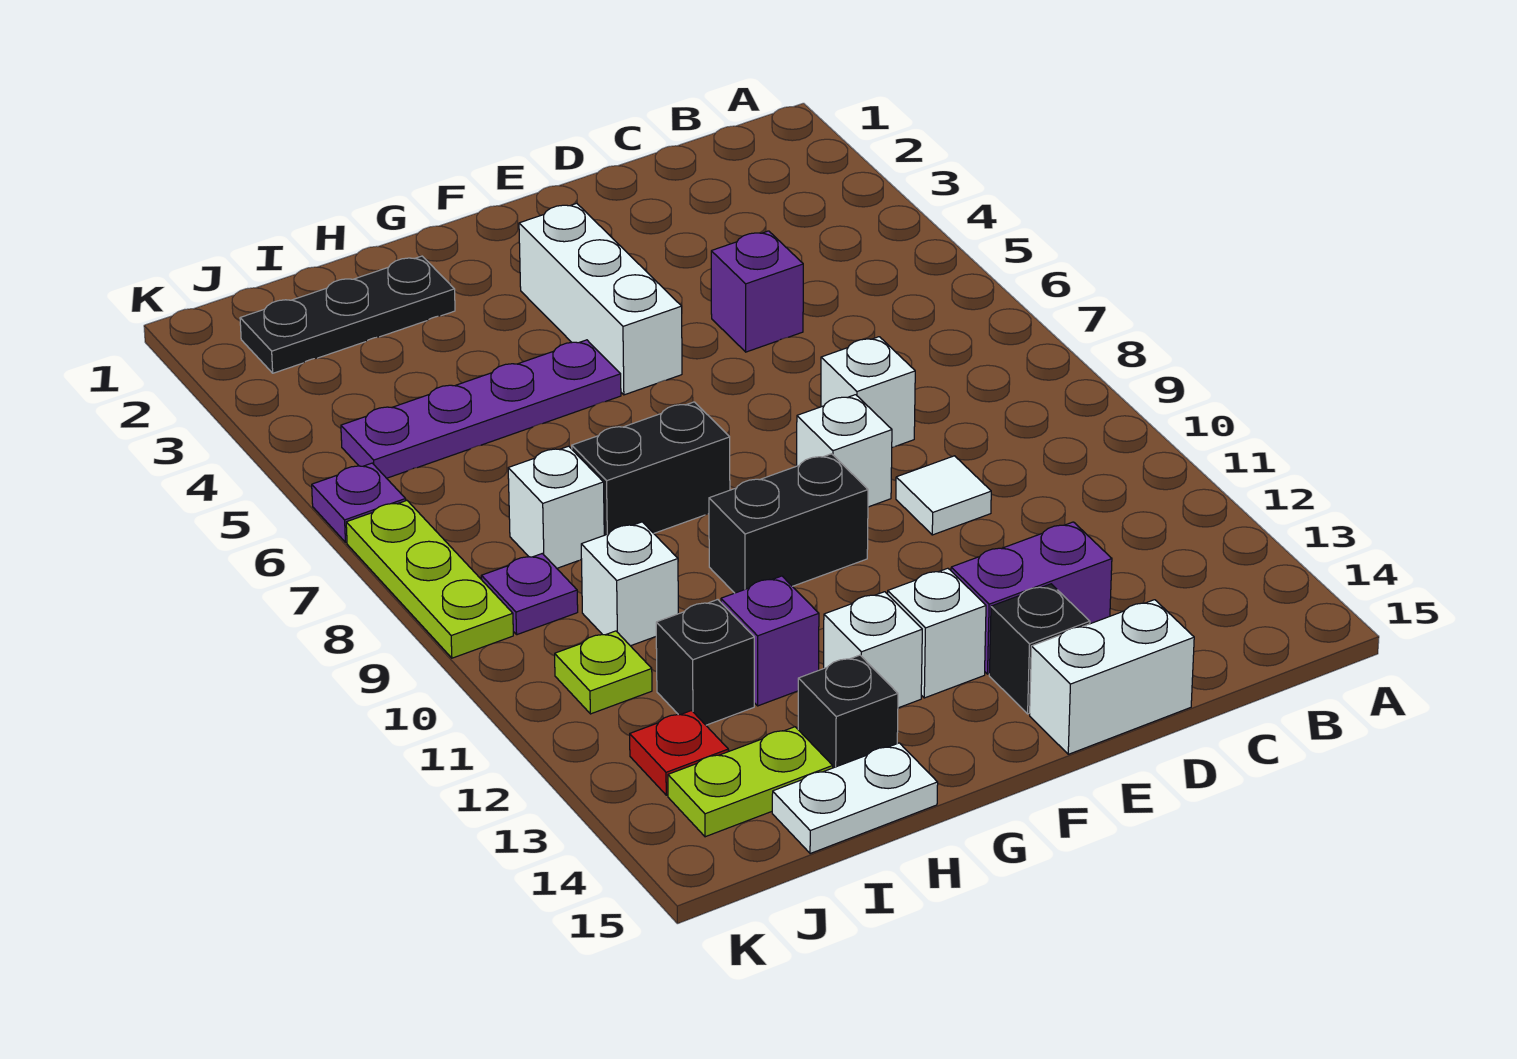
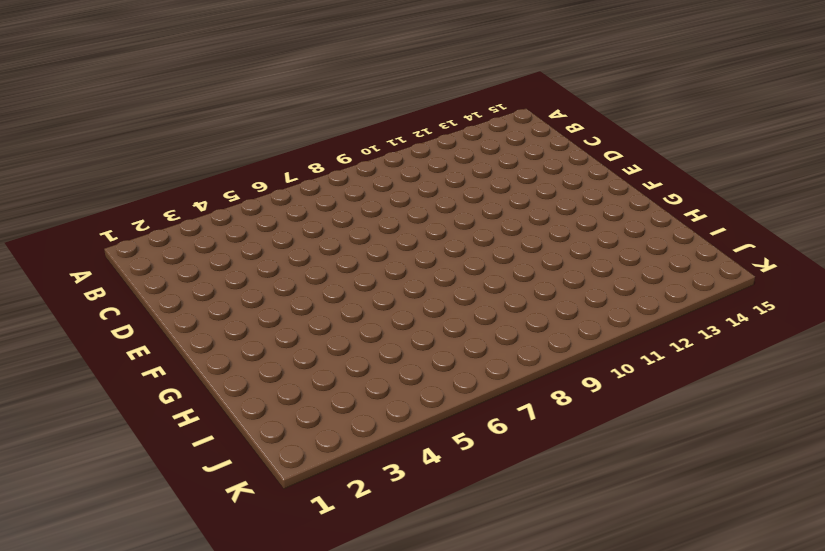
none -> purple 1x1 brick [711,231,803,352]
none -> white 1x1 brick [821,337,915,447]
none -> white 1x1 tile [896,456,991,535]

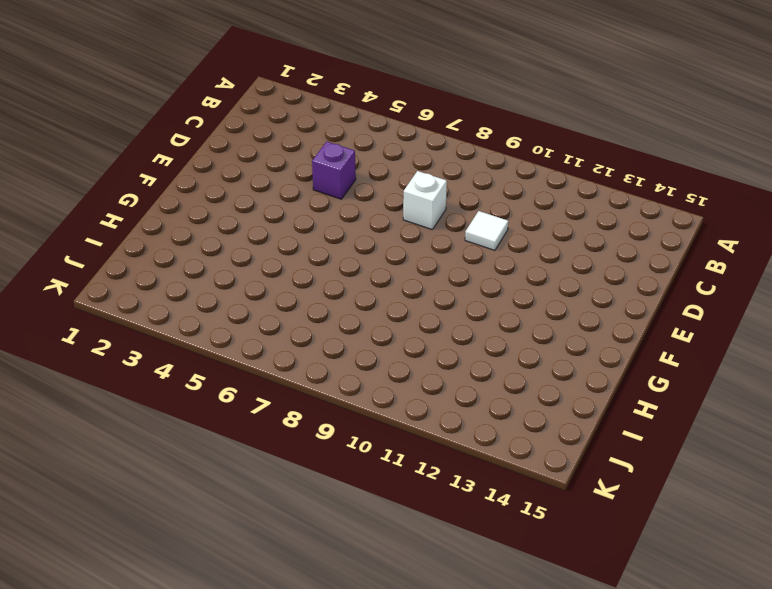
none -> purple 1x2 brick [951,522,1112,674]
none -> white 1x2 brick [1030,600,1194,754]
none -> white 1x1 brick [797,395,892,507]

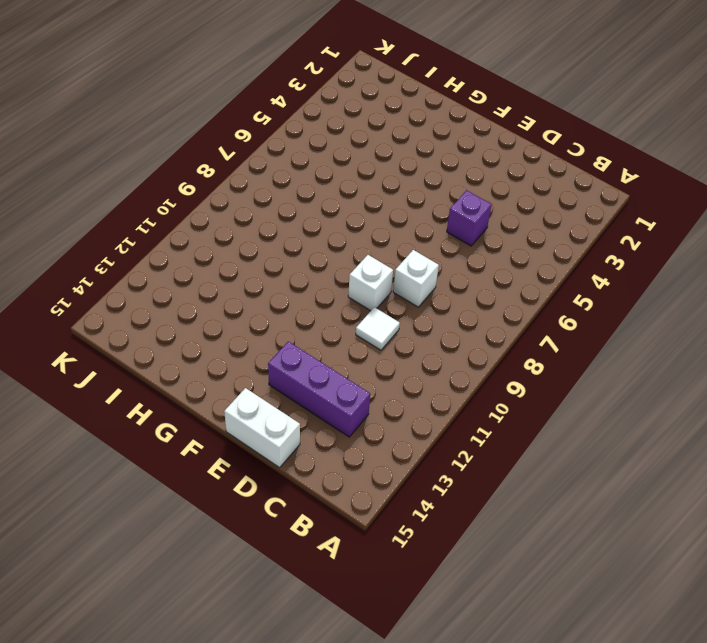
purple 1x3 brick [268,341,370,437] -> purple 1x2 brick [951,522,1112,674]
none -> black 1x1 brick [989,584,1090,714]
none -> white 1x3 brick [519,203,682,395]
none -> black 1x2 brick [709,454,868,593]

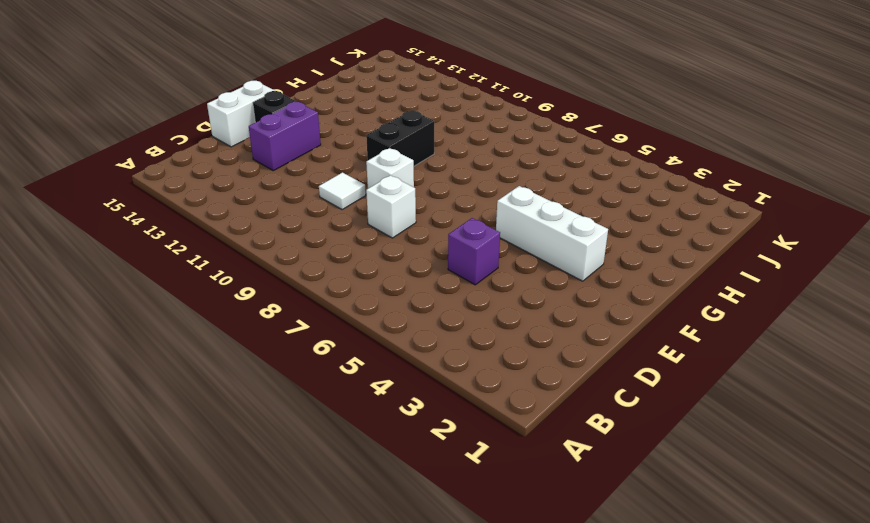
none -> white 1x1 brick [888,568,986,698]
none -> purple 1x4 plate [341,340,621,478]
none -> black 1x2 brick [572,402,730,535]

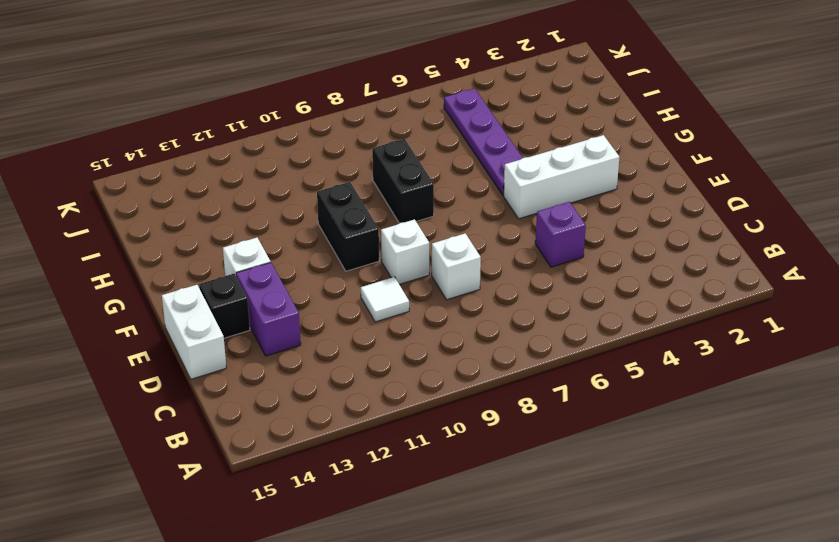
none -> white 1x1 brick [824,592,922,708]
none -> black 1x3 plate [240,256,455,373]
none -> purple 1x1 brick [721,576,819,706]

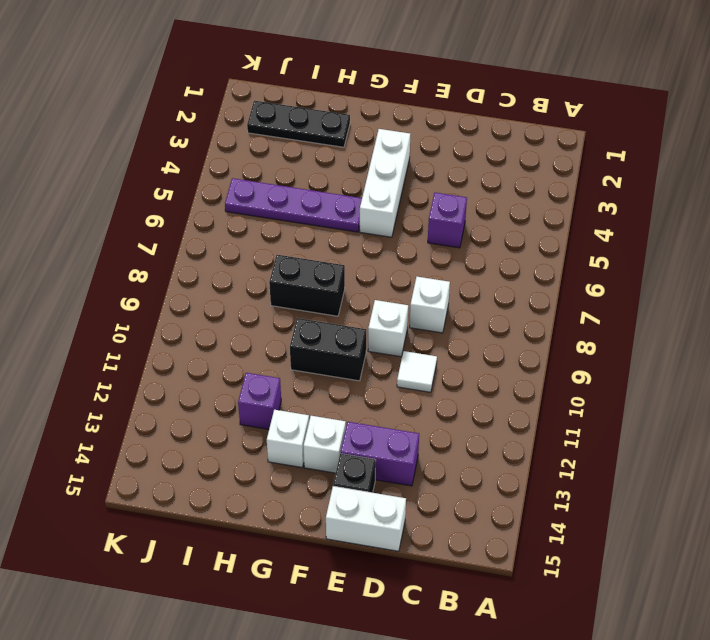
none -> black 1x1 brick [798,655,898,768]
none -> white 1x2 plate [772,743,938,854]
none -> white 1x1 brick [508,446,604,568]

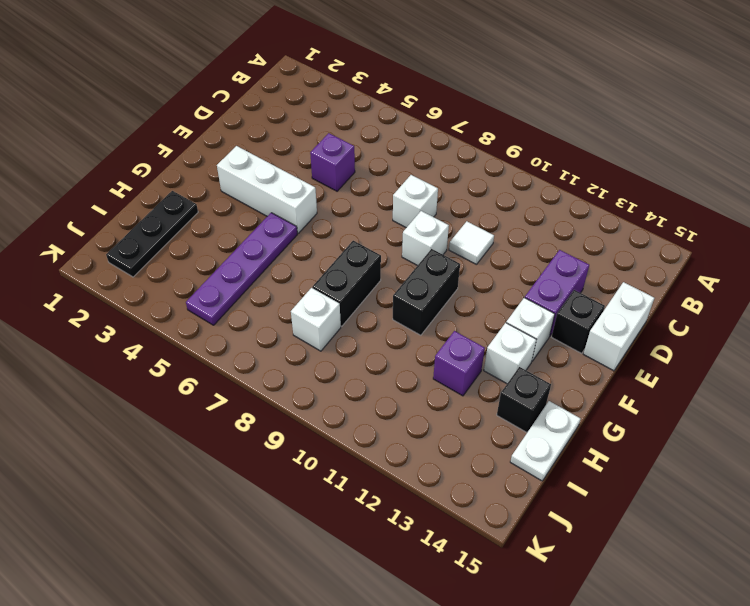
none -> white 1x1 brick [581,522,678,646]
none -> black 1x1 brick [656,600,754,725]
none -> lime 1x2 plate [668,727,833,837]

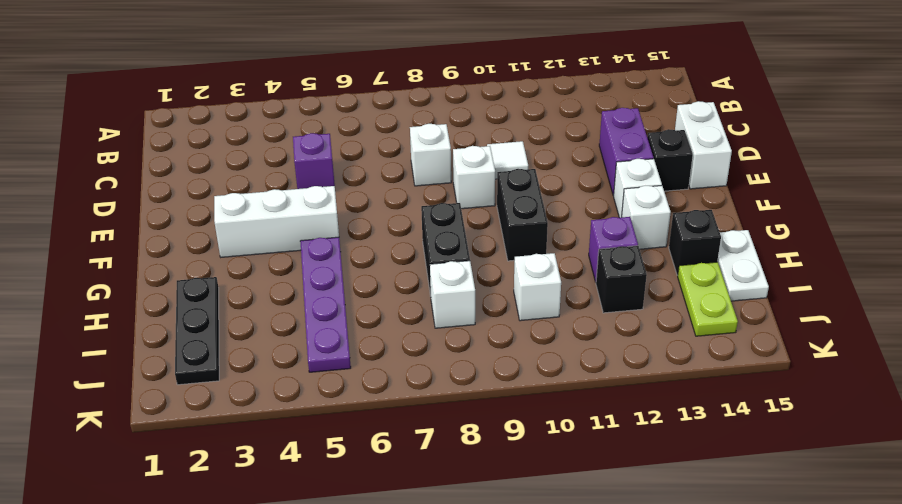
none -> purple 1x1 plate [481,553,578,635]
none -> lime 1x1 plate [555,631,652,714]
none -> red 1x1 plate [630,711,728,795]

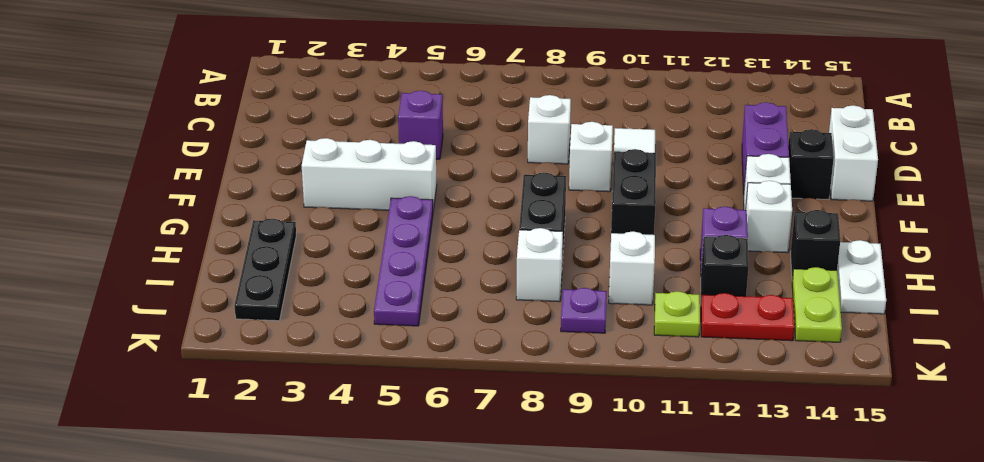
red 1x2 plate [701,293,795,341] -> red 1x1 plate [630,711,728,795]
none -> purple 1x1 plate [312,463,406,542]
none -> lime 1x3 plate [346,501,513,658]

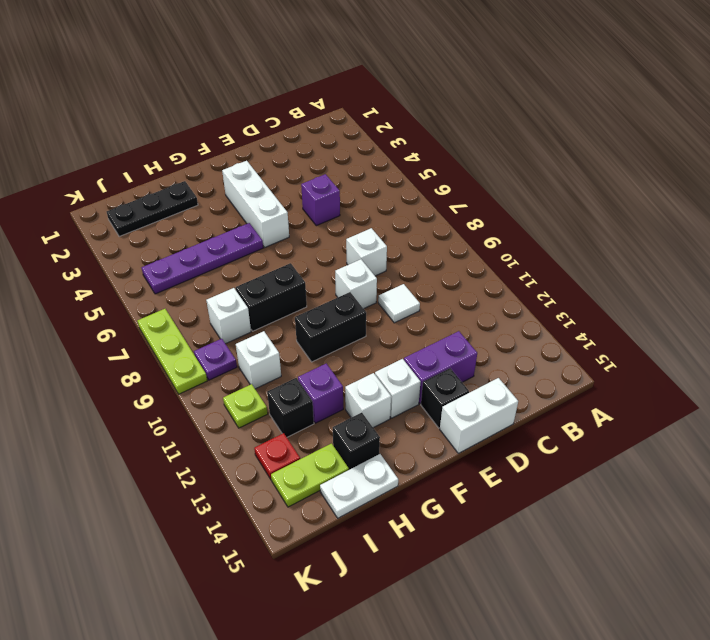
none -> purple 1x1 plate [312,463,406,542]

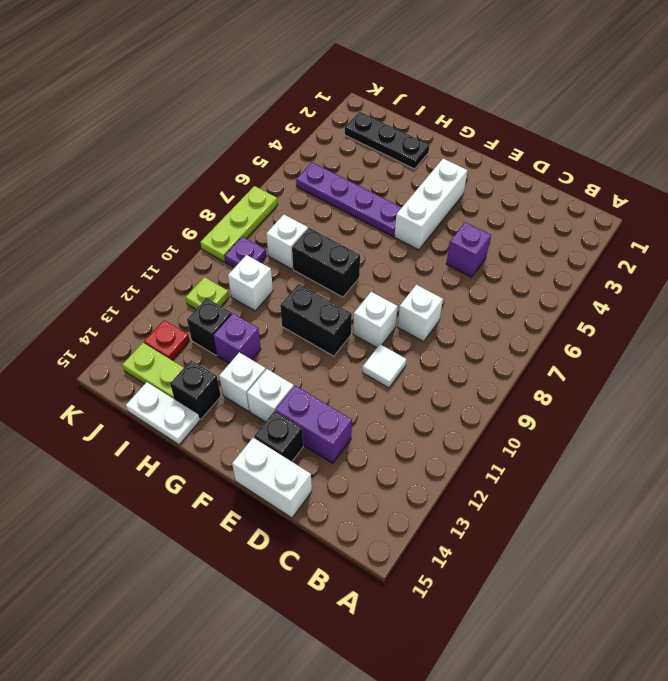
none -> purple 1x1 plate [312,463,406,542]

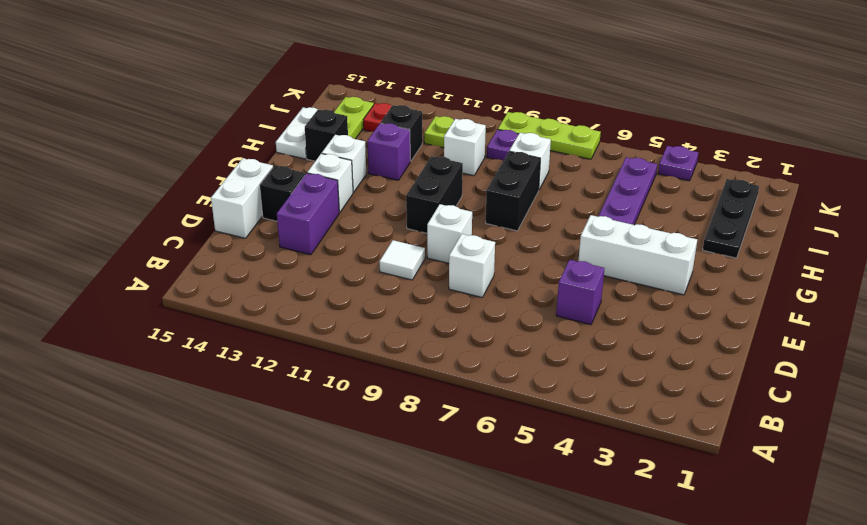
purple 1x1 plate [658,146,698,181] -> purple 1x1 plate moved to [312,463,406,542]

